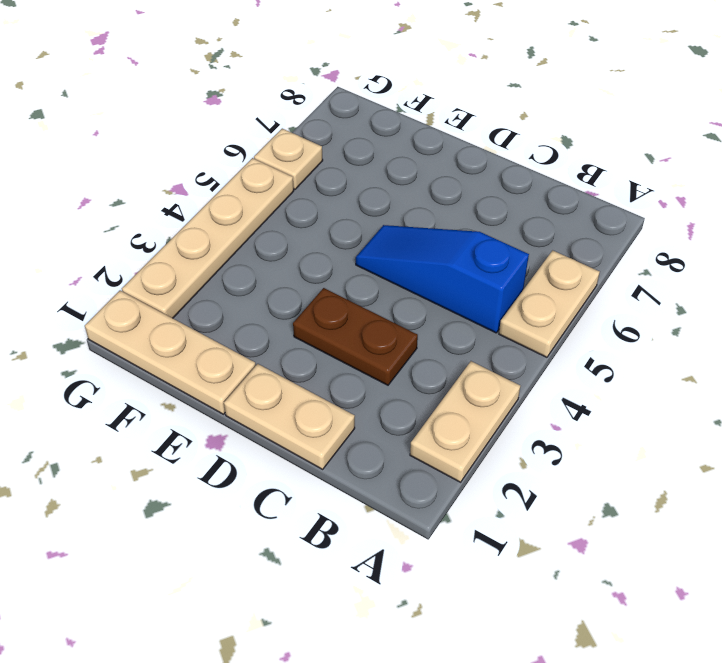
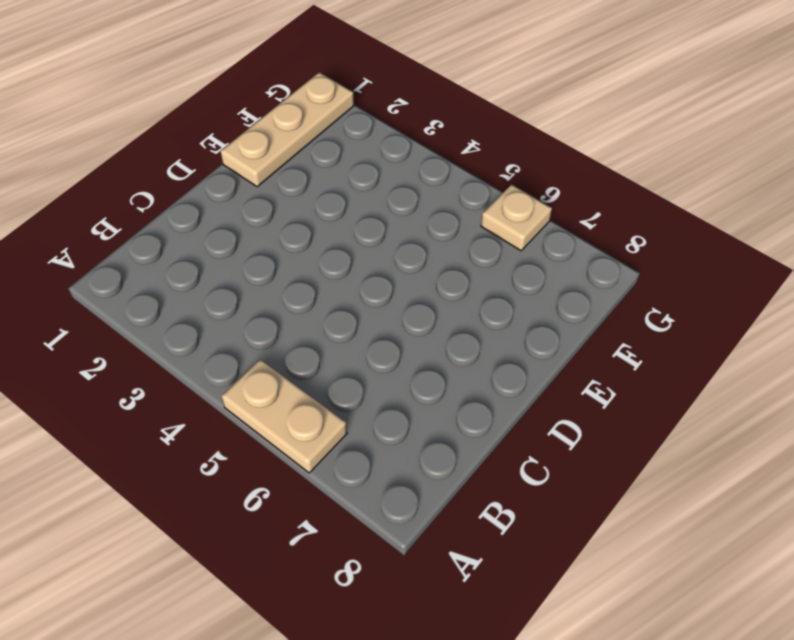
none -> tan 1x2 plate [410,361,520,482]
none -> blue 1x3 slope [356,225,529,333]

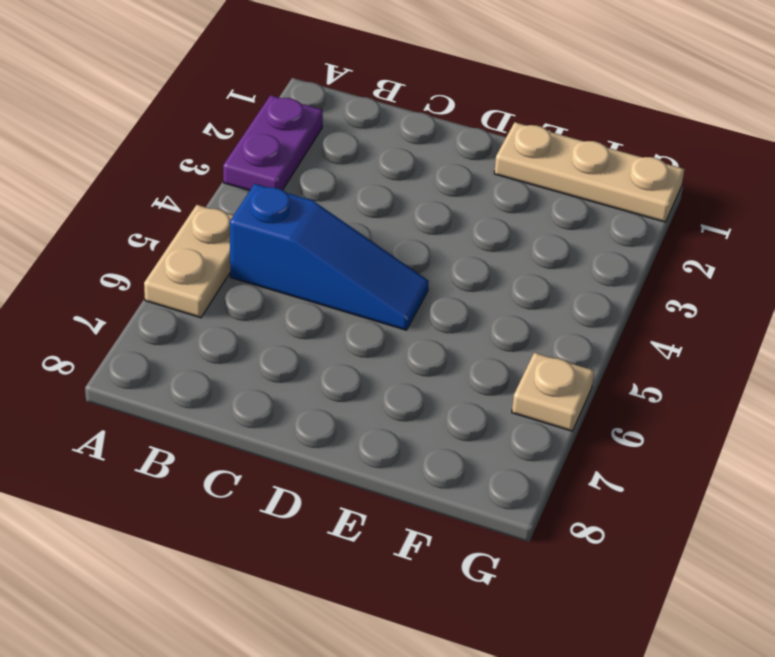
purple 1x2 plate [223,95,323,191] -> tan 1x2 plate [410,361,520,482]
none -> tan 1x2 plate [224,364,355,469]
none -> brown 1x2 plate [293,288,418,385]

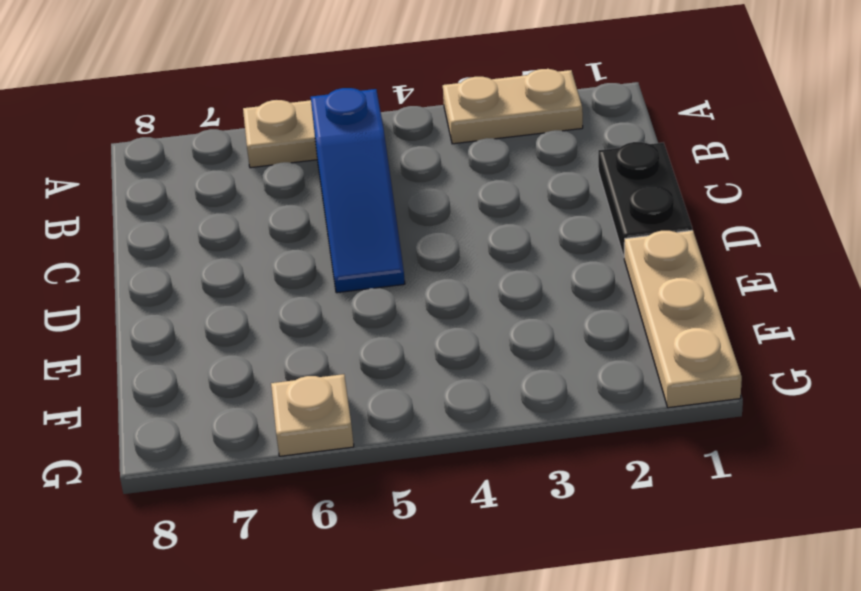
black 1x2 plate [598,142,692,257] -> tan 1x2 plate [224,364,355,469]
none -> brown 1x2 plate [293,288,418,385]
none -> tan 1x4 plate [122,158,294,318]

